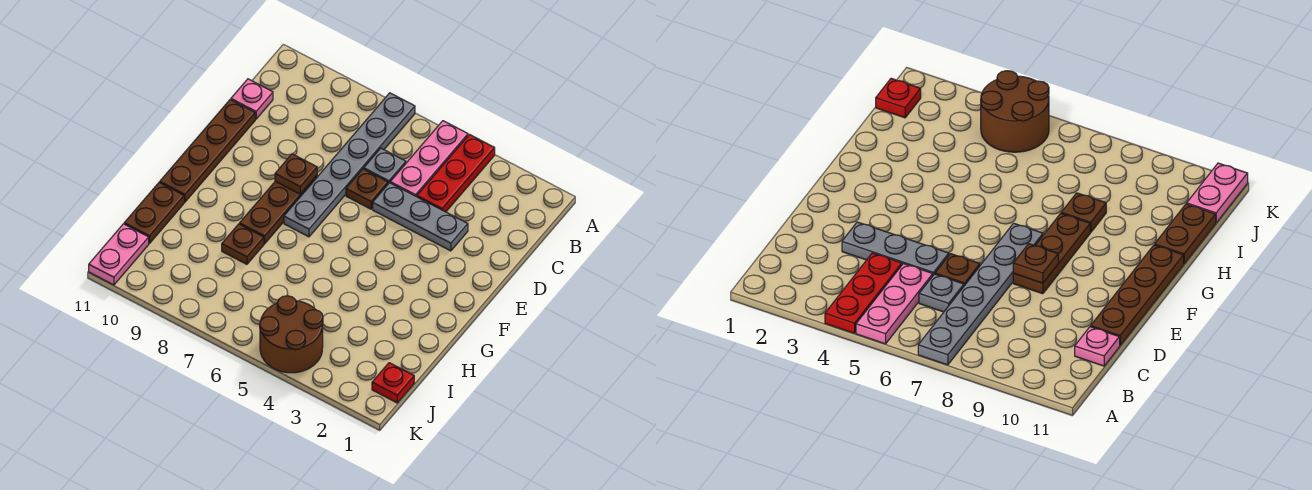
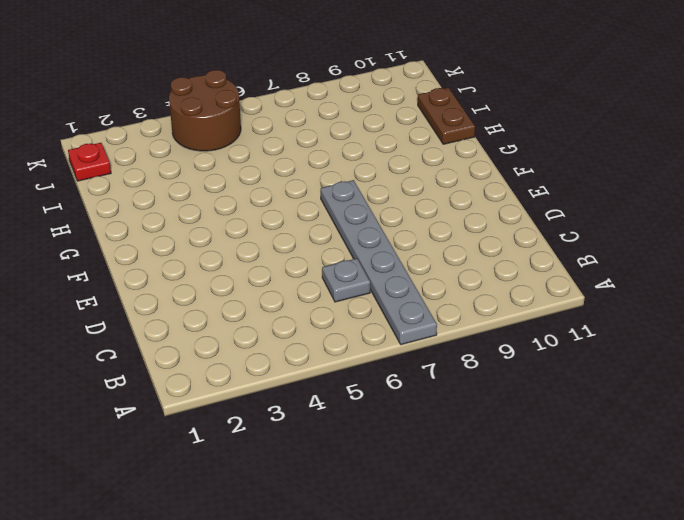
none -> red 1x3 plate [417,135,495,212]
none -> pink 1x3 plate [390,121,468,197]
none -> pink 1x1 plate [231,79,273,119]

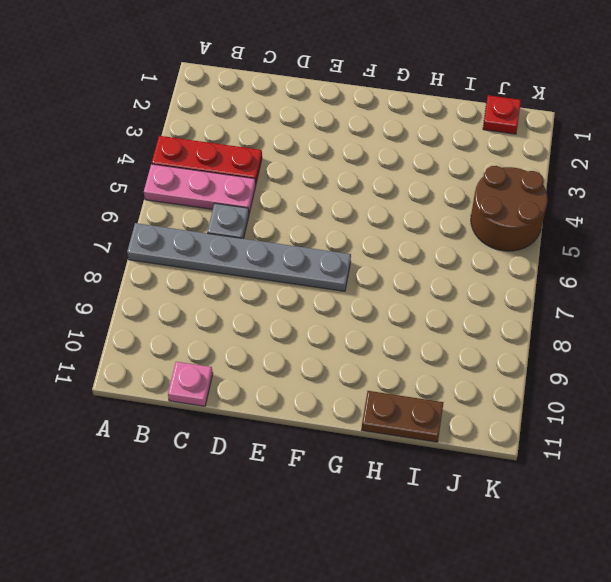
none -> grey 1x3 plate [373,183,468,251]
none -> brown 1x1 plate [346,169,388,209]
none -> brown 1x4 plate [160,100,255,202]

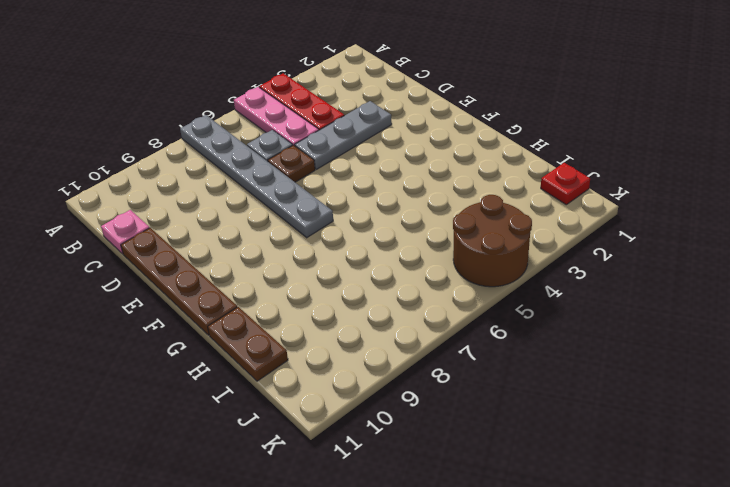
none -> brown 1x3 plate [239,176,317,244]
none -> brown 1x1 plate [222,224,264,264]
none -> pink 1x2 plate [89,224,149,285]

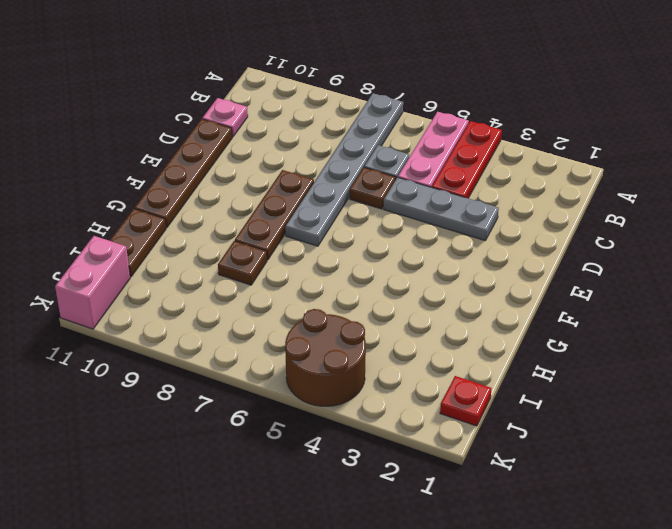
pink 1x2 brick [55,236,130,329] -> pink 1x2 plate [89,224,149,285]
none -> brown 1x1 plate [275,154,317,194]

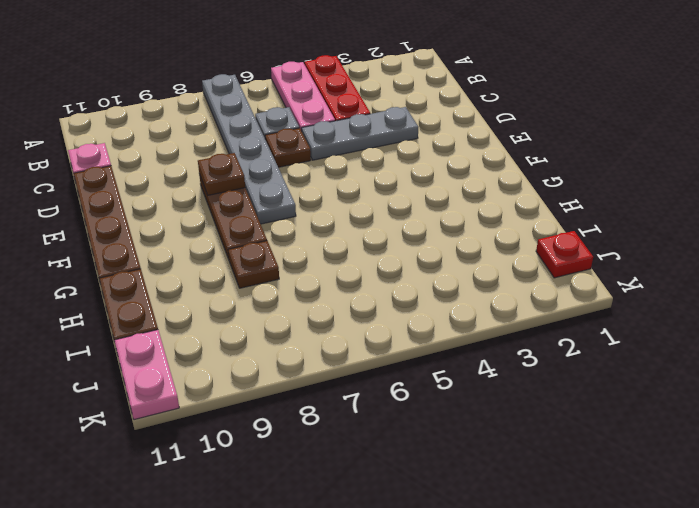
none -> brown 2x2 round brick [260,296,323,373]

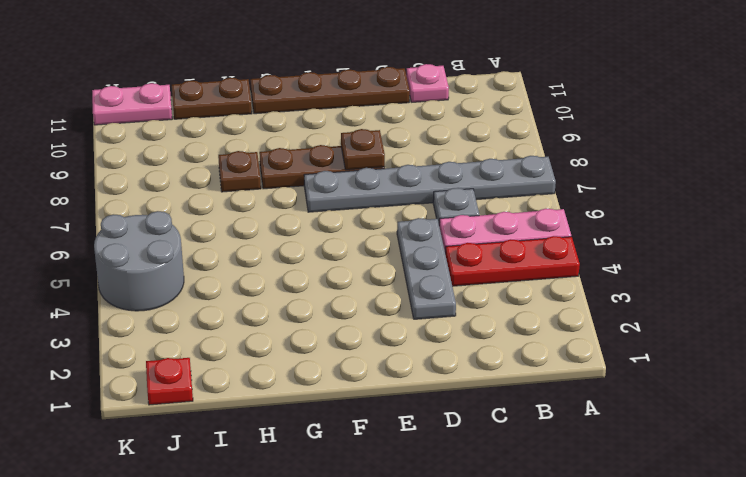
grey 2x2 round brick [94,211,184,311] -> brown 2x2 round brick [260,296,323,373]
none -> brown 1x1 plate [346,169,388,209]

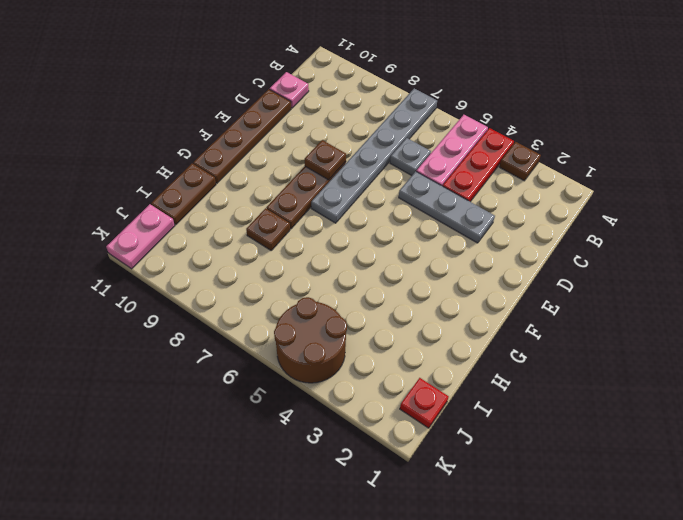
brown 1x1 plate [499,142,541,181] -> brown 1x1 plate moved to [346,169,388,209]

